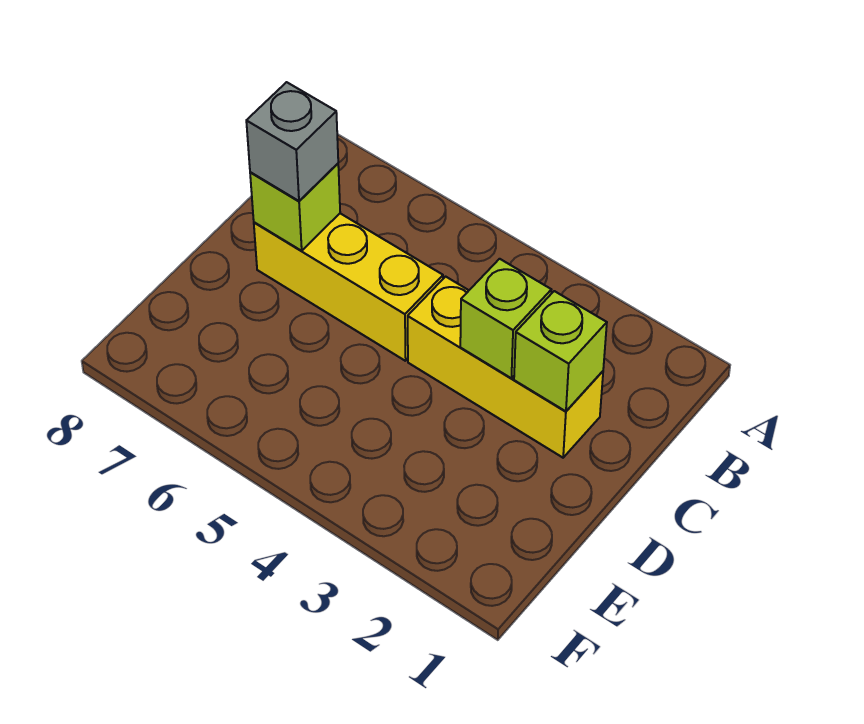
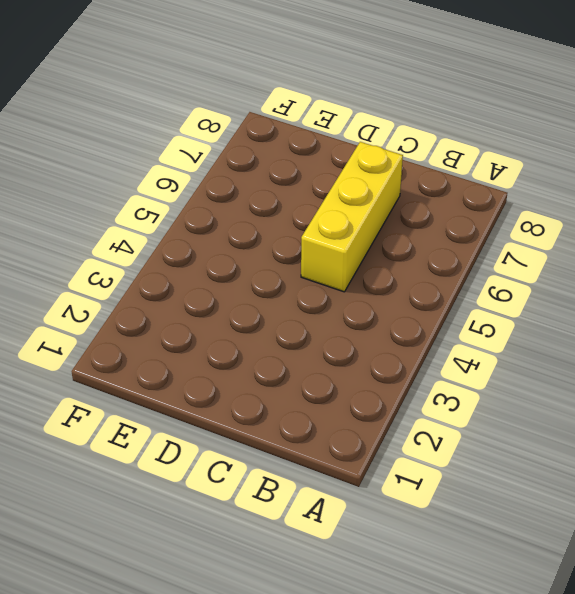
none -> yellow 1x3 brick [408,277,603,458]
none -> lime 1x1 brick [514,291,607,411]

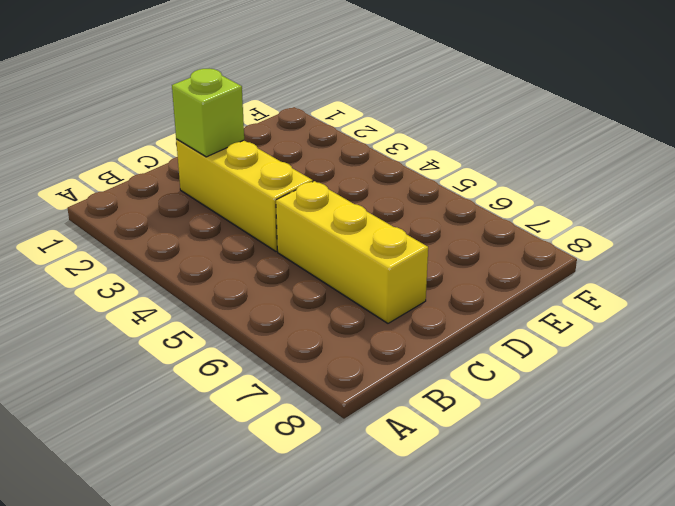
none -> lime 1x1 brick [460,259,551,378]
none -> lime 1x1 brick [250,164,340,251]

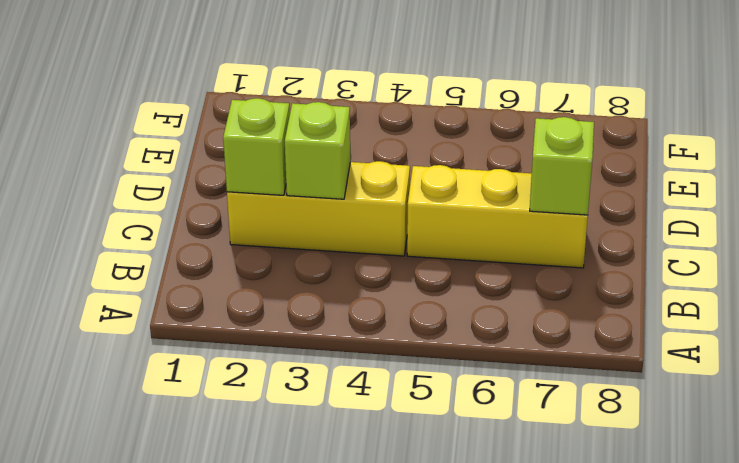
none -> grey 1x1 brick [246,82,338,201]

